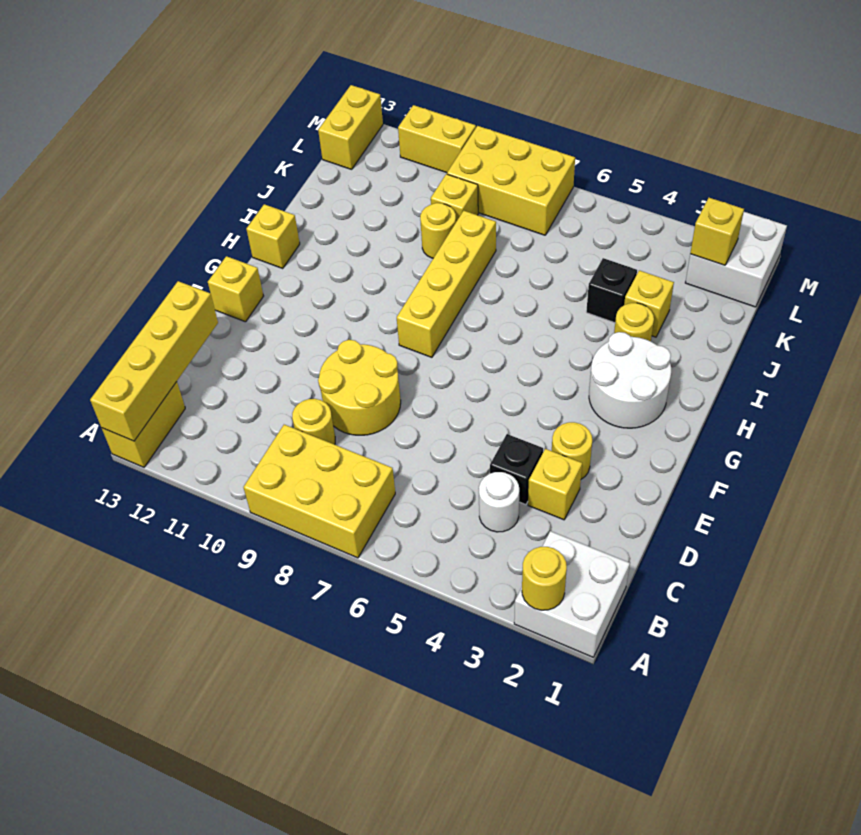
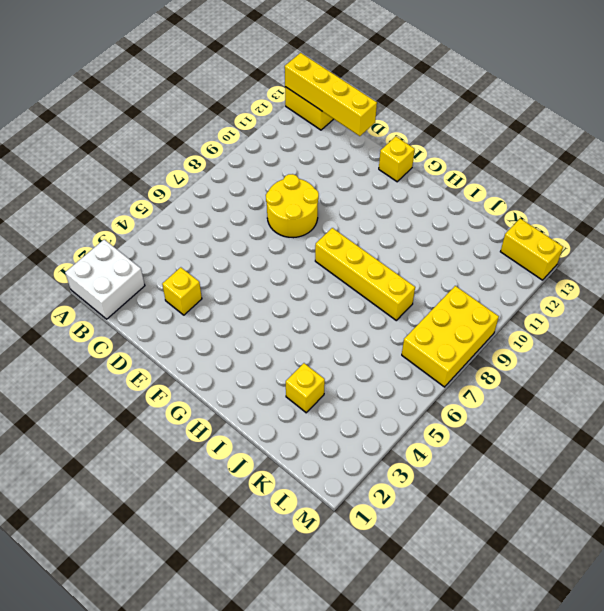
none -> yellow 2x3 brick [243,425,395,558]
none -> white 1x1 round brick [479,472,519,532]
none -> yellow 1x1 round brick [292,399,335,445]

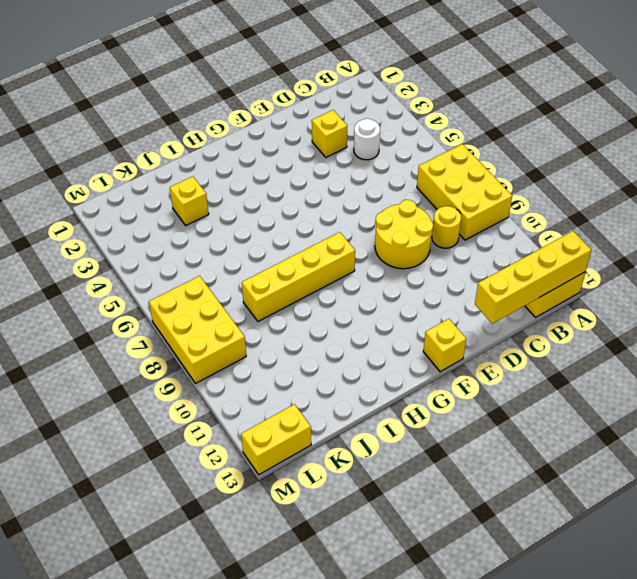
none -> white 2x2 brick [514,531,630,657]
none -> black 1x1 brick [490,434,543,505]
none -> yellow 1x1 round brick [552,422,592,479]

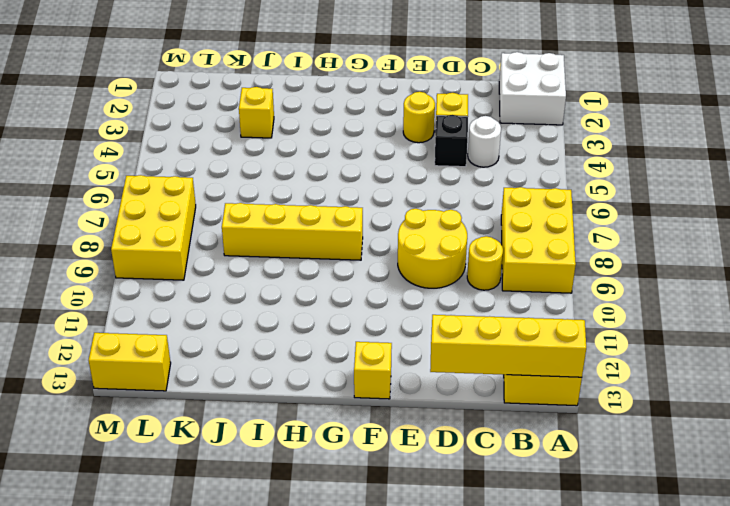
none -> white 2x2 round brick [589,332,671,428]
none -> yellow 1x1 brick [246,204,300,268]
none -> yellow 1x1 round brick [614,303,654,341]

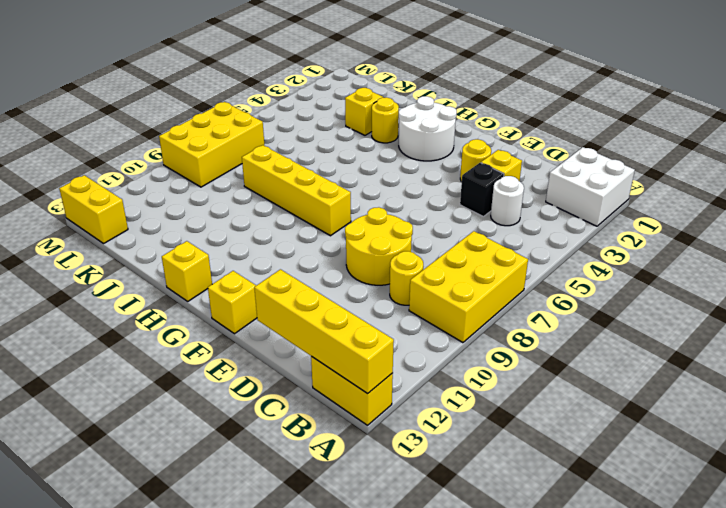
none -> black 1x1 brick [586,258,637,323]
none -> yellow 1x1 round brick [420,203,456,258]
none -> yellow 1x1 brick [431,174,478,222]

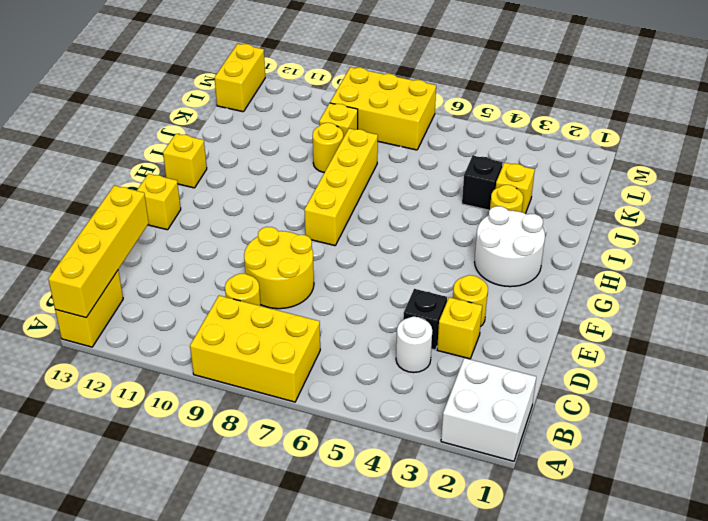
none -> white 2x2 brick [685,212,787,307]
none -> yellow 1x2 brick [398,105,476,173]
none -> yellow 1x1 round brick [522,547,567,610]

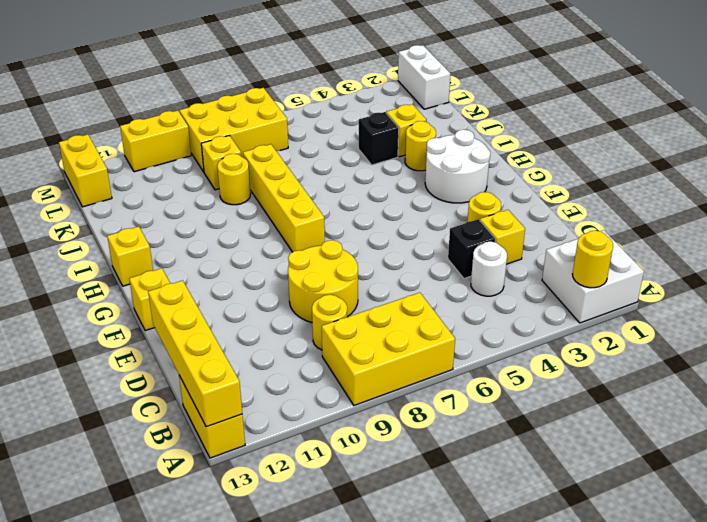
white 1x2 brick [398,45,450,109] -> white 2x2 brick [685,212,787,307]
none -> yellow 1x1 brick [690,198,744,265]

